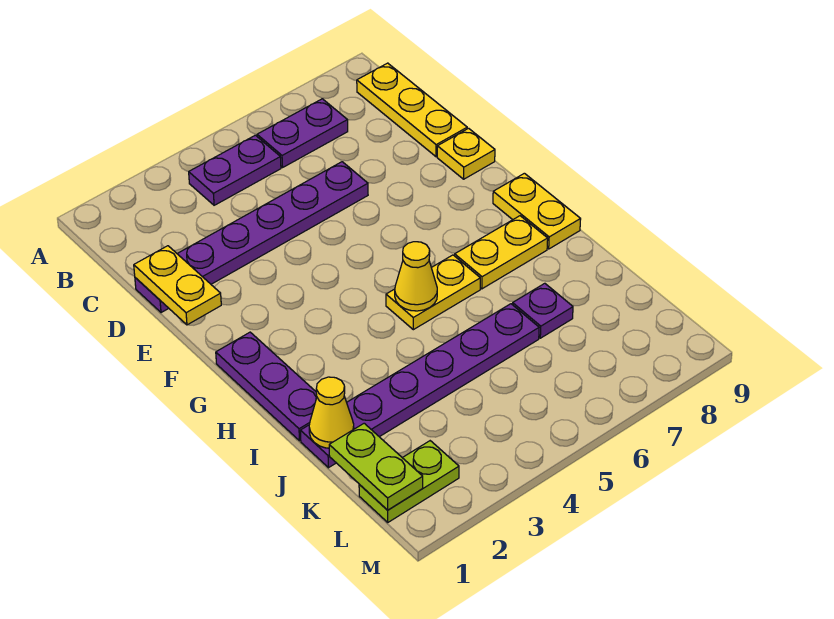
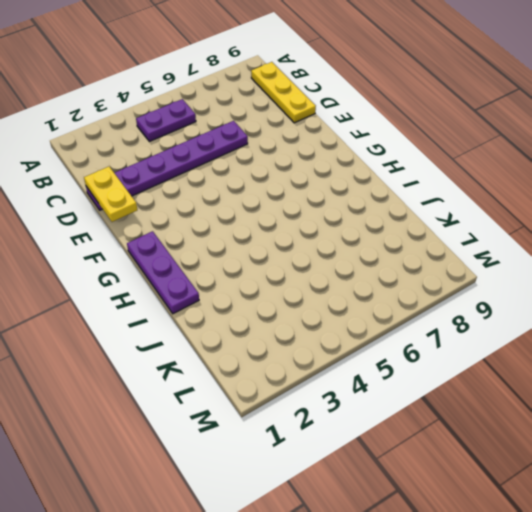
none -> purple 1x2 plate [257,99,348,167]
none -> yellow 1x1 plate [437,128,495,179]
none -> yellow 1x2 plate [493,173,581,249]

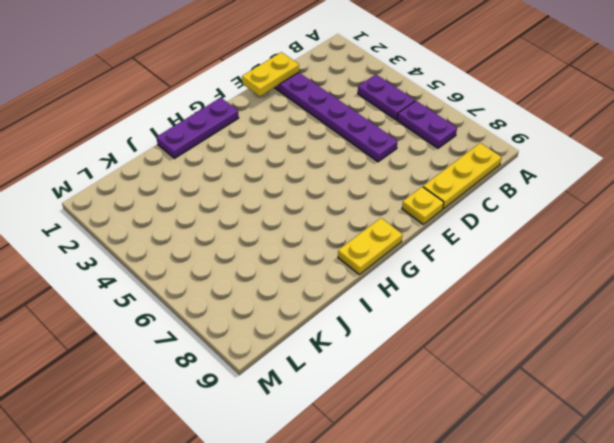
none -> yellow 1x2 plate [386,255,480,330]
none -> yellow 1x2 plate [455,216,548,289]
none -> purple 1x6 plate [300,304,539,468]

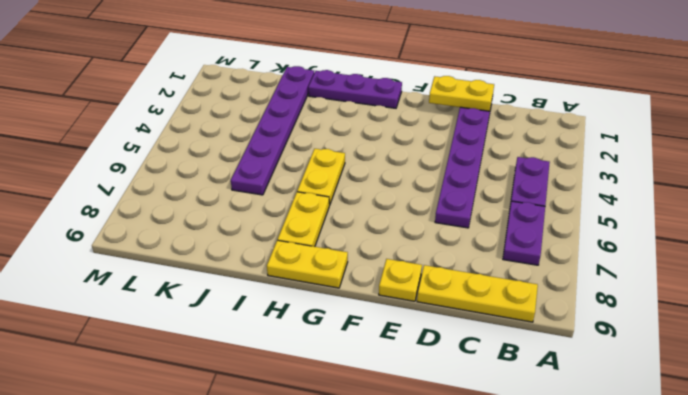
none -> purple 1x1 plate [513,283,573,338]
none -> lime 1x2 plate [359,441,459,522]
none -> yellow 1x1 cone [395,242,437,311]

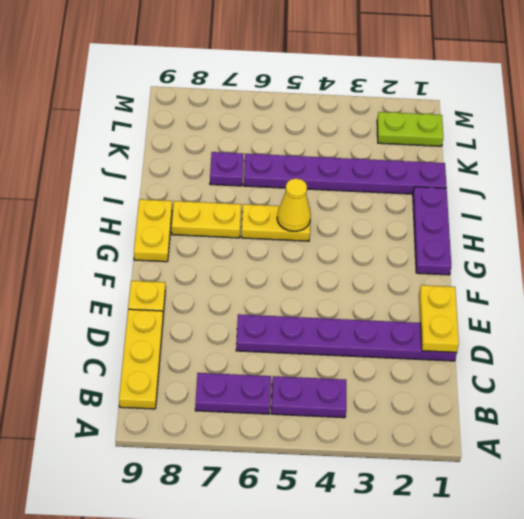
none -> yellow 1x1 cone [309,377,354,448]
none -> lime 1x2 plate [329,423,423,510]

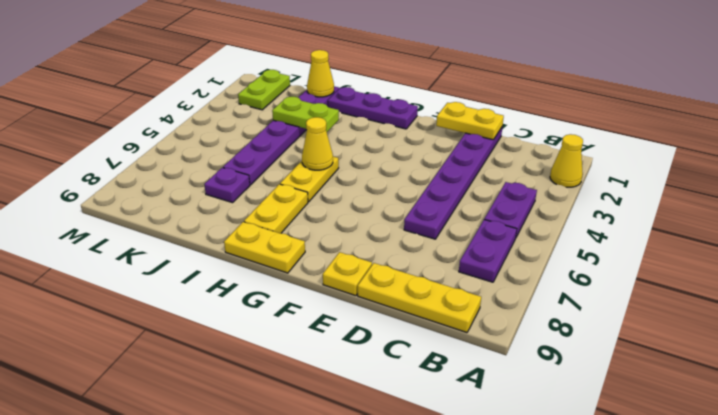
yellow 1x1 cone [550,134,583,187] -> none
lime 1x2 plate [272,97,339,132] -> lime 1x2 plate moved to [329,423,423,510]

